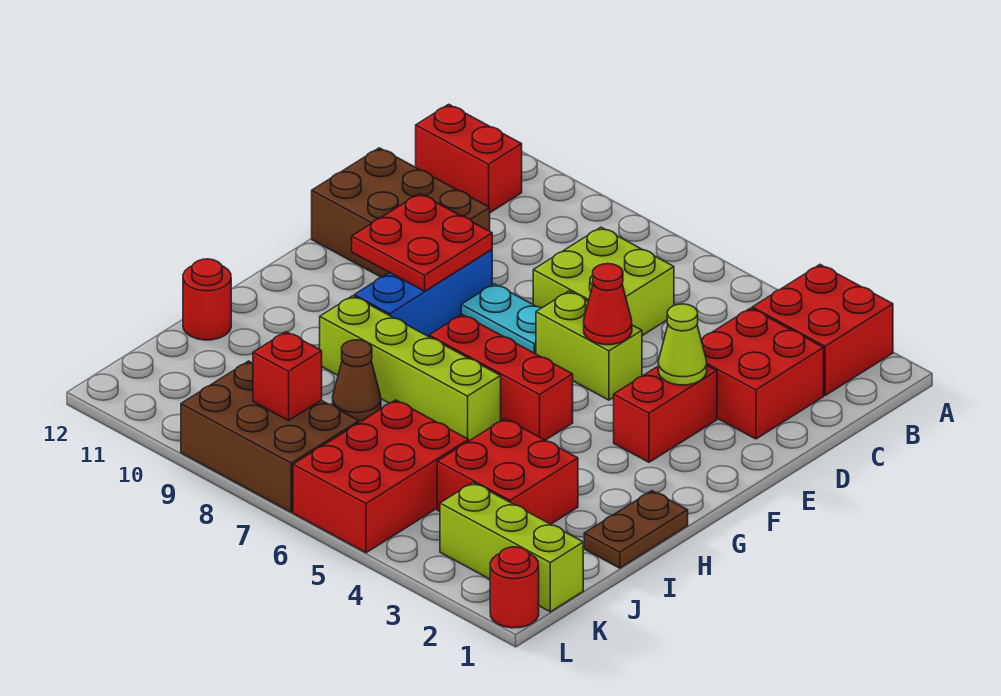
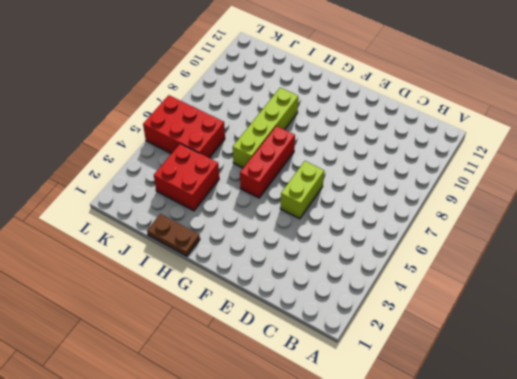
none -> red 2x2 brick [752,265,893,395]
none -> red 1x2 brick [416,104,522,213]
none -> red 2x2 brick [701,308,824,439]

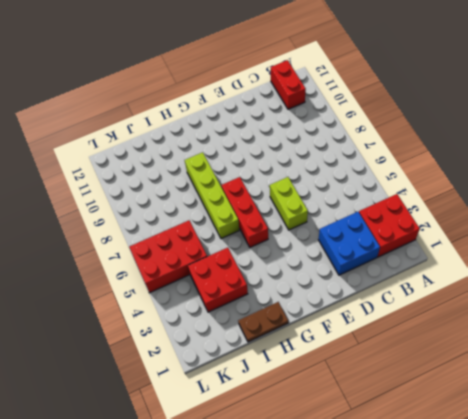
blue 2x2 brick [319,212,380,275] -> red 2x2 brick [701,308,824,439]
none -> lime 2x2 brick [533,227,674,336]
none -> brown 2x3 brick [312,148,490,277]
none -> red 1x2 brick [614,366,717,462]

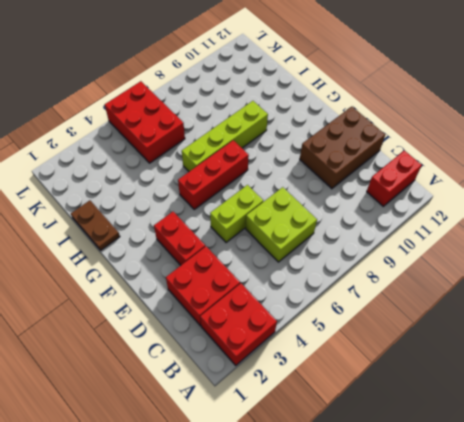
none -> cyan 1x2 plate [461,284,541,354]
none -> blue 1x3 brick [354,250,492,337]
none -> red 2x2 brick [437,419,578,524]

